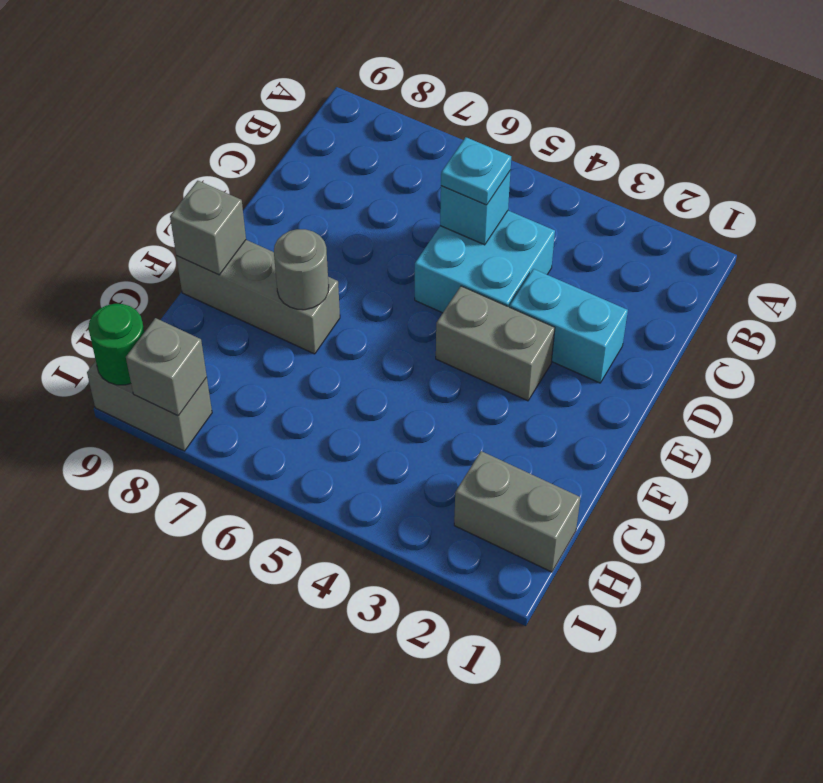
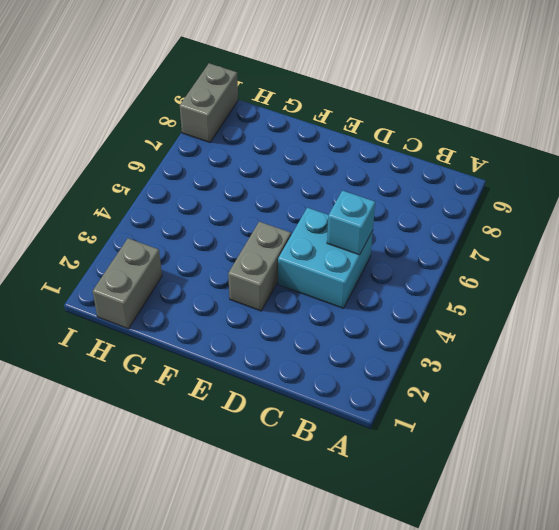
none -> cyan 1x2 brick [510,269,628,383]
none -> grey 1x3 brick [176,240,340,354]
none -> grey 1x1 round brick [274,229,329,310]

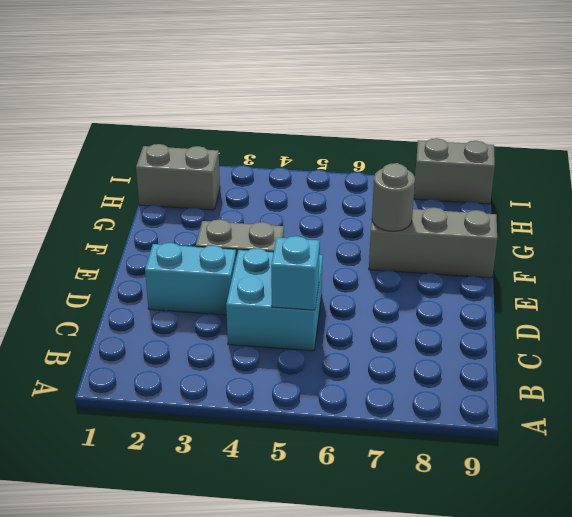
none -> grey 1x1 brick [170,181,246,275]
none -> grey 1x1 brick [126,318,207,416]
none -> green 1x1 round brick [88,304,144,385]

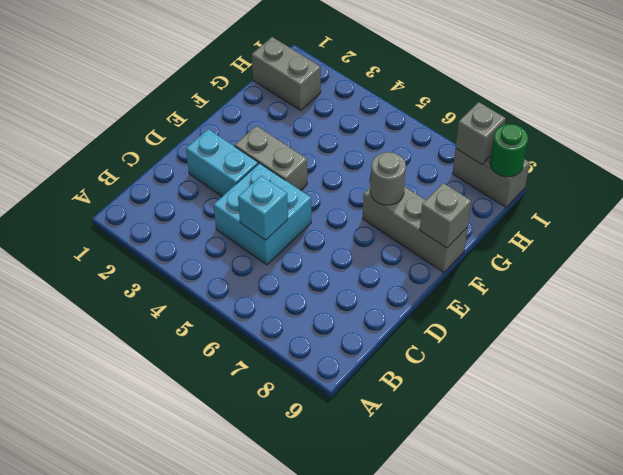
none -> cyan 1x1 plate [441,137,511,205]

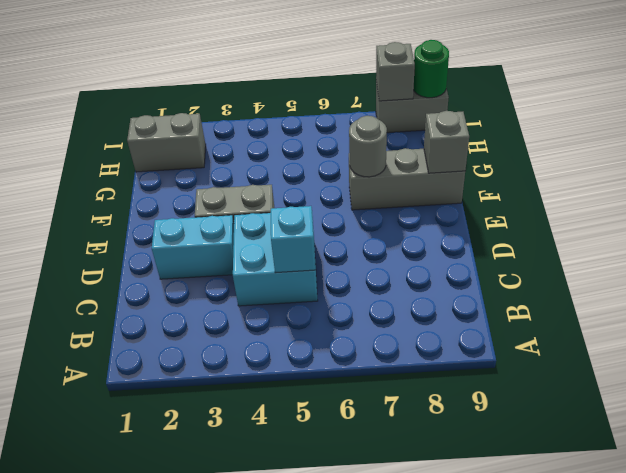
none -> cyan 1x1 plate [441,137,511,205]

